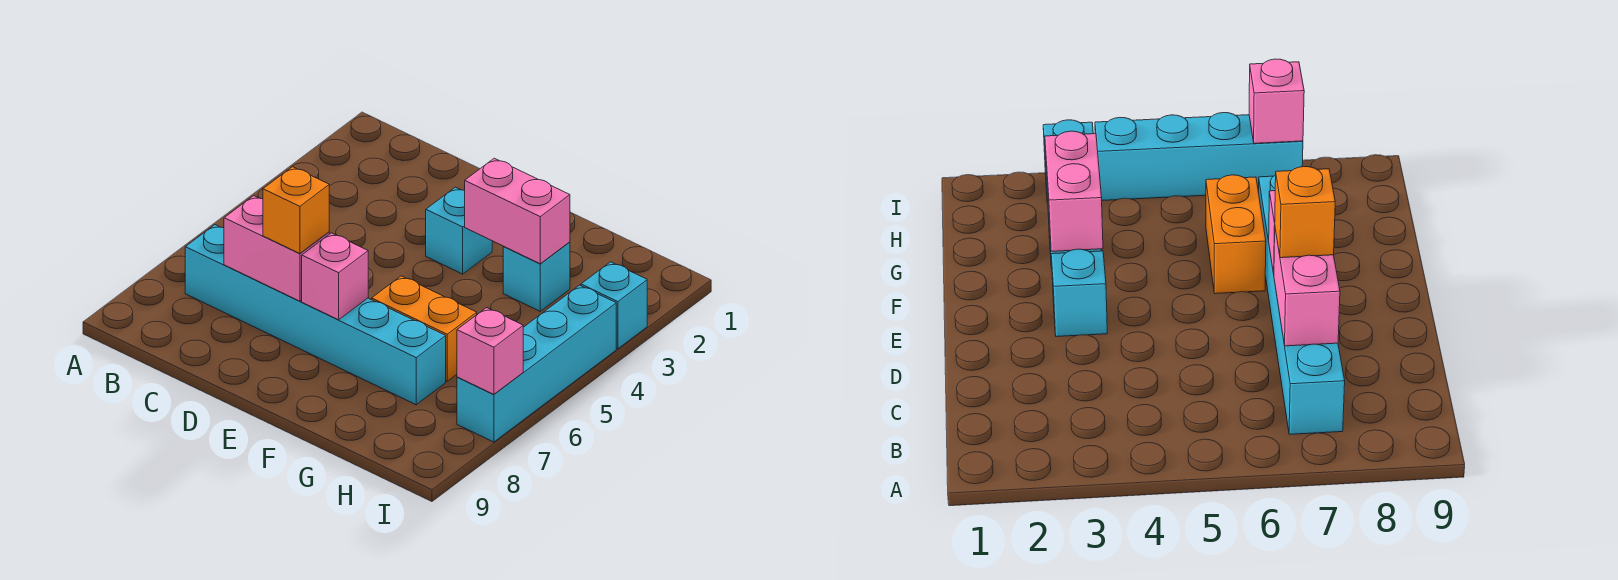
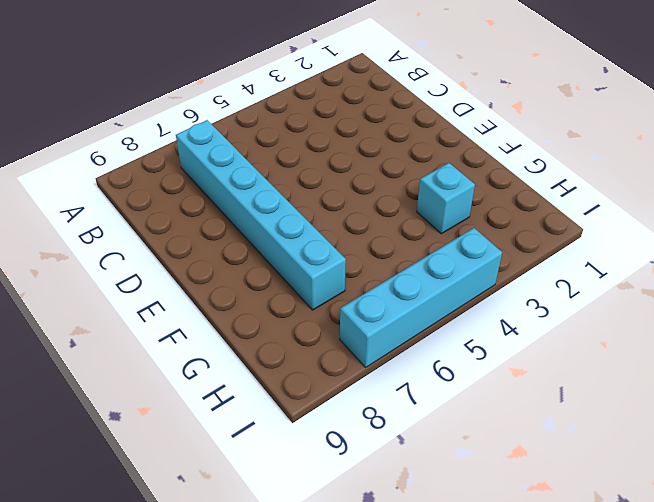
none -> cyan 1x1 brick [426,187,492,274]
none -> orange 1x2 brick [372,276,477,381]

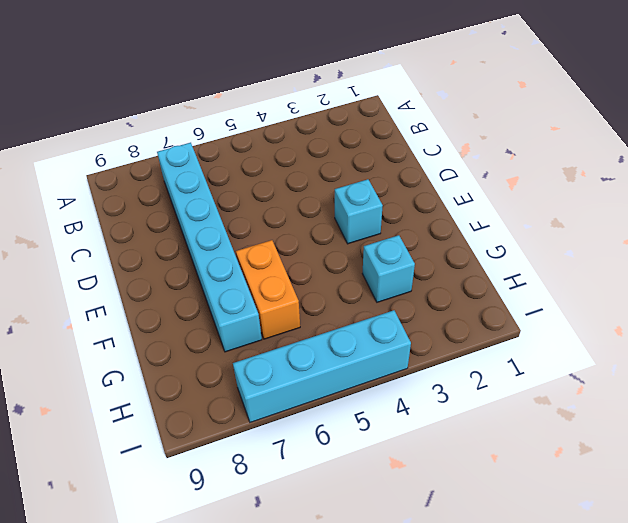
none -> cyan 1x1 brick [581,262,647,349]
none -> pink 1x2 brick [224,196,329,301]

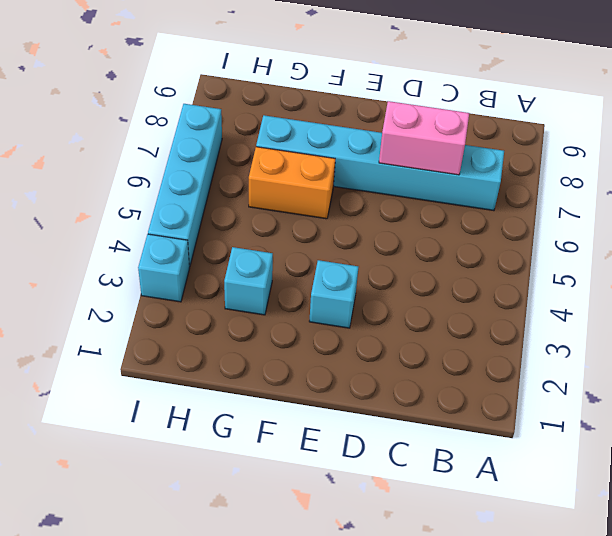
none -> pink 1x1 brick [302,233,368,320]
none -> pink 1x2 brick [465,158,570,264]

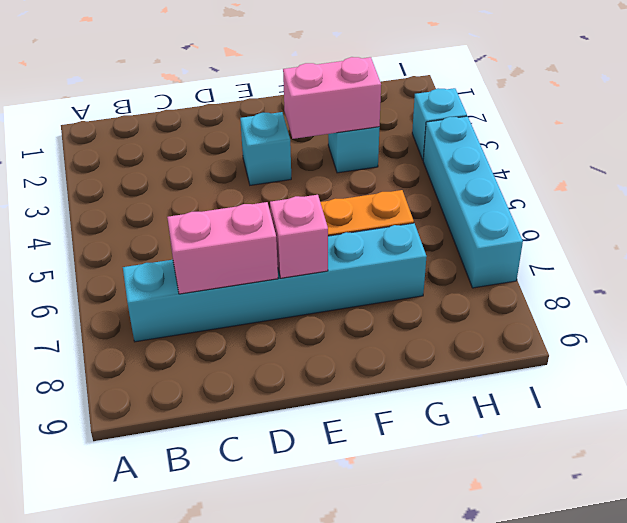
none -> pink 1x1 brick [457,308,523,394]
none -> orange 1x1 brick [263,167,329,254]

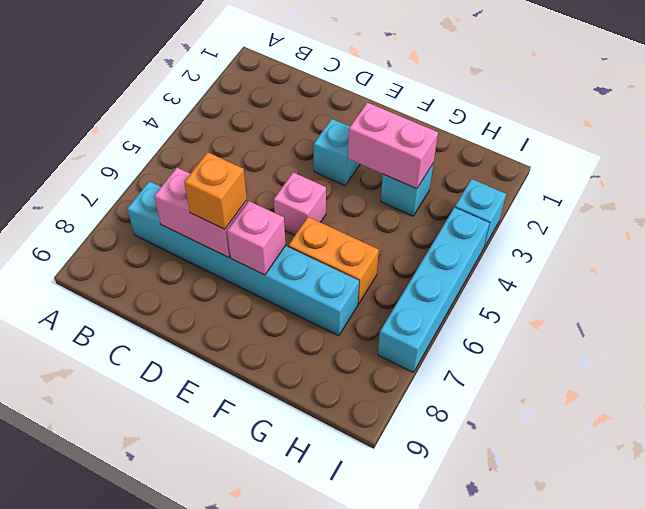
pink 1x1 brick [274,172,326,235] -> pink 1x1 brick moved to [457,308,523,394]

